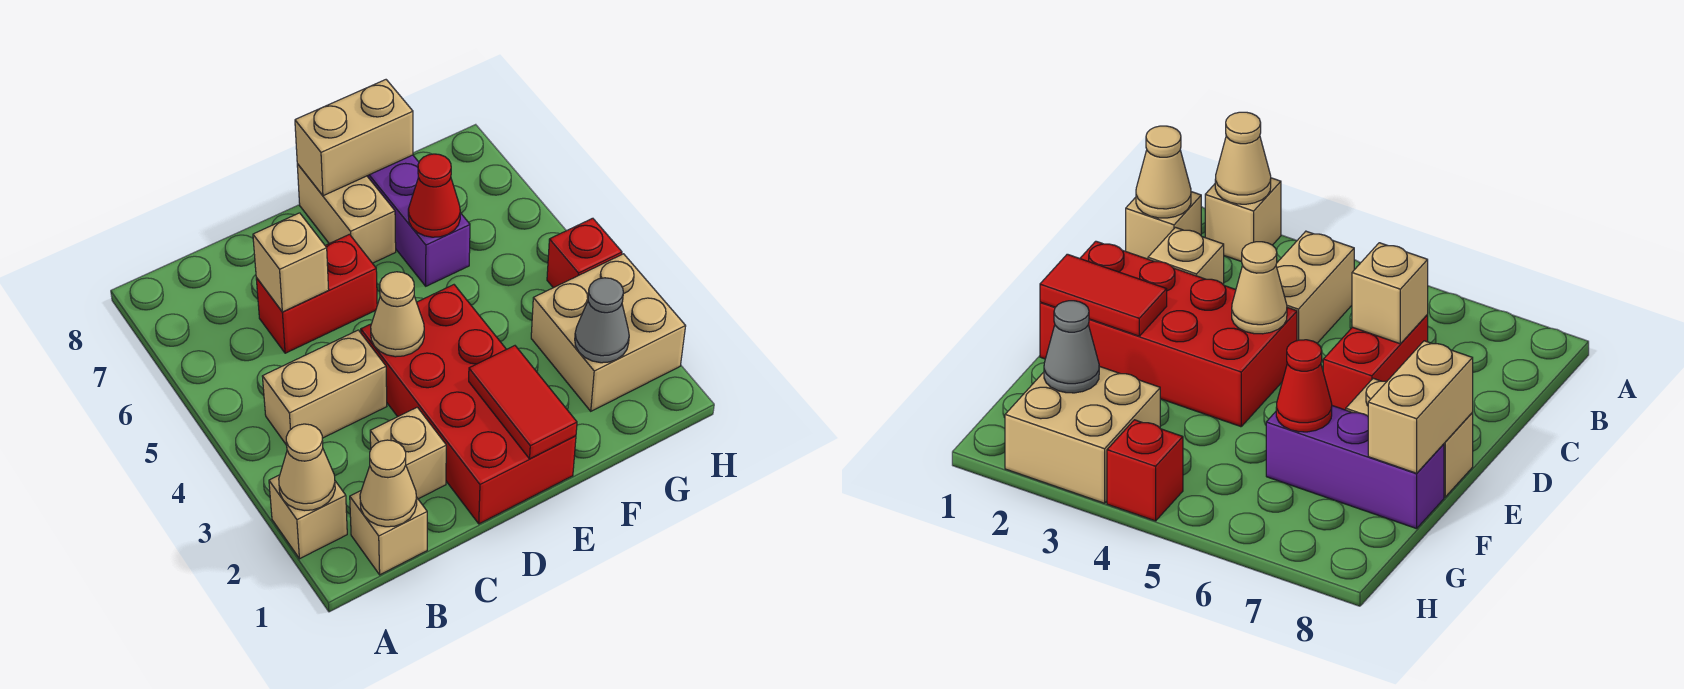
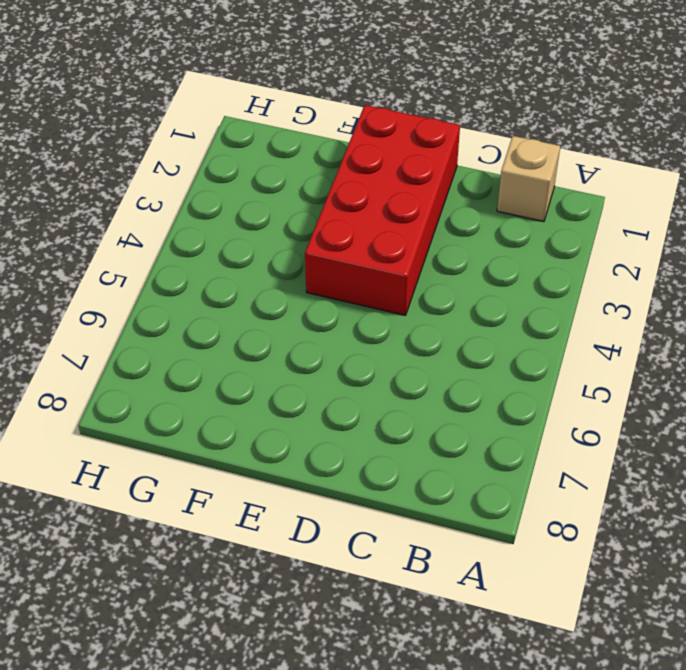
none -> tan 1x1 brick [269,475,347,559]
none -> tan 1x2 brick [262,330,387,445]
none -> tan 1x1 brick [370,407,446,499]

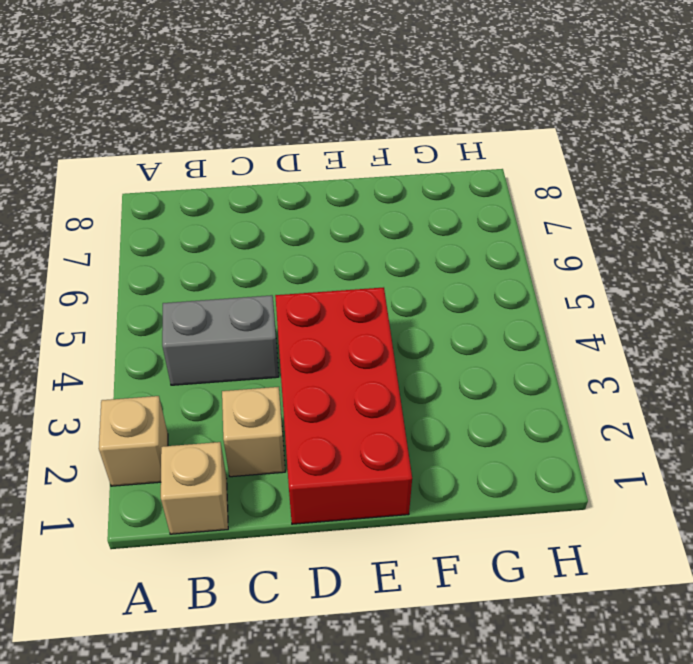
grey 1x2 brick [162,295,279,385] -> tan 1x2 brick [262,330,387,445]
none -> red 1x2 brick [256,234,377,353]
none -> tan 1x2 brick [297,164,396,263]
none -> purple 1x3 brick [367,155,470,286]

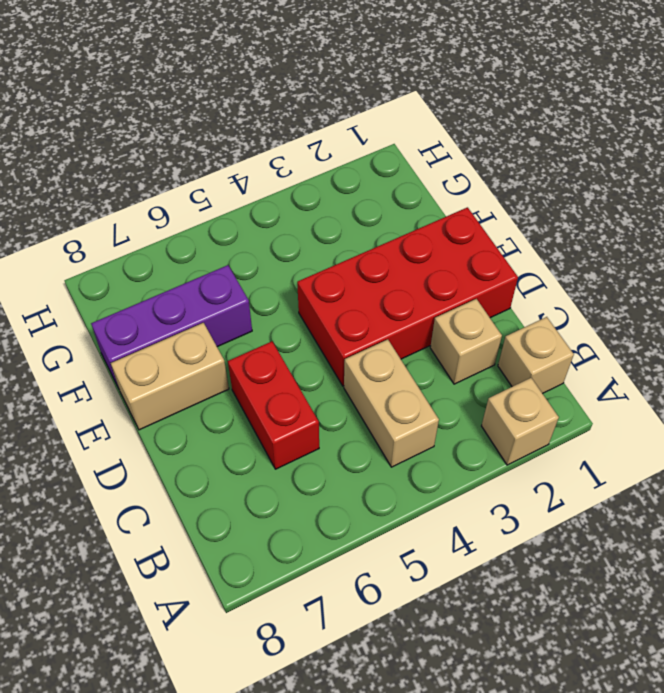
none -> tan 2x2 brick [531,254,686,411]
none -> red 1x1 brick [547,218,622,288]
none -> tan 1x1 cone [279,424,335,510]

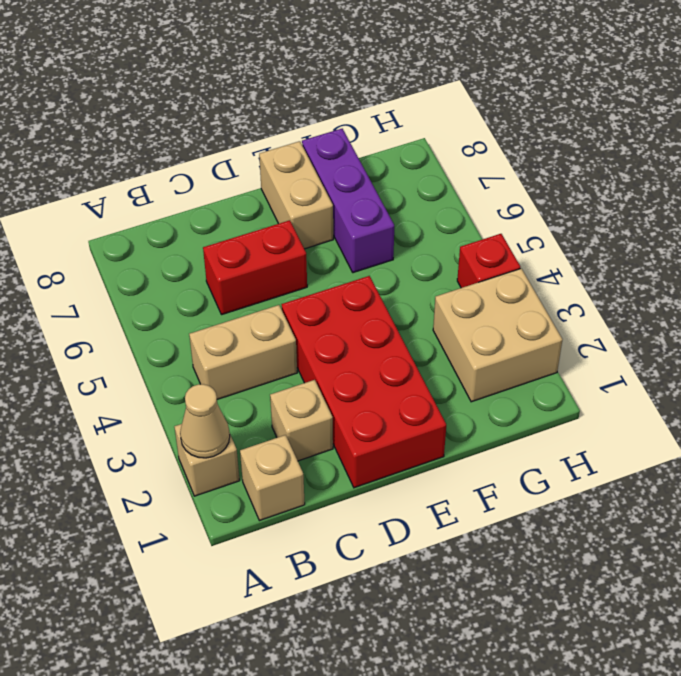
none -> tan 1x1 cone [360,440,417,527]
none -> tan 1x1 brick [253,213,329,312]
none -> tan 1x1 cone [371,272,424,357]

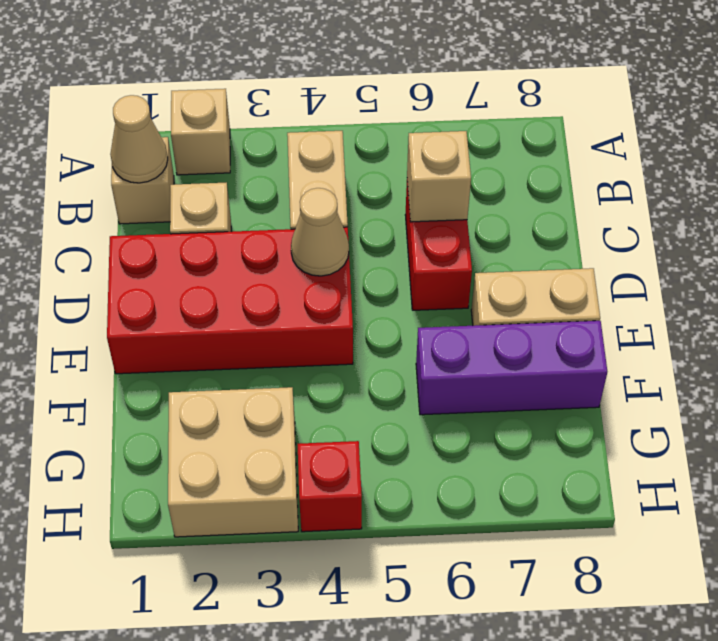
none -> tan 1x1 cone [279,424,335,510]
none -> red 1x2 tile [469,346,577,459]
none -> tan 1x2 brick [295,80,413,196]

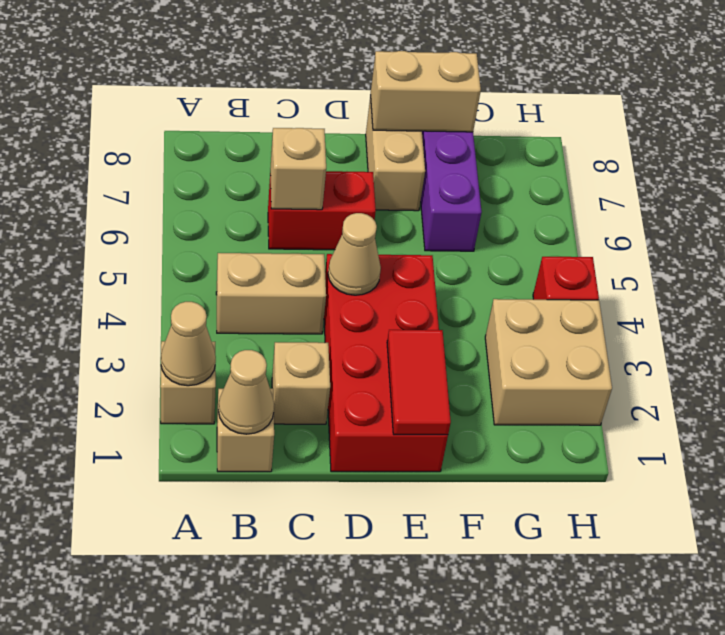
none -> red 1x1 cone [408,154,460,237]
none -> grey 1x1 cone [575,278,629,363]

